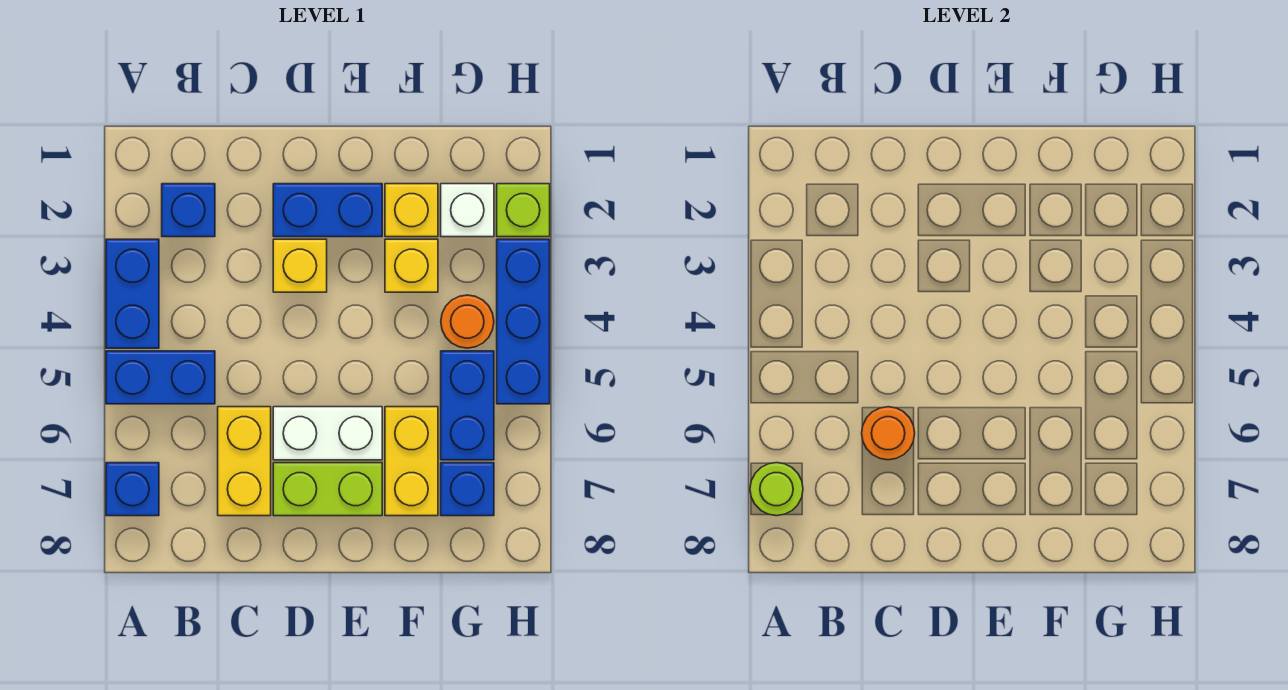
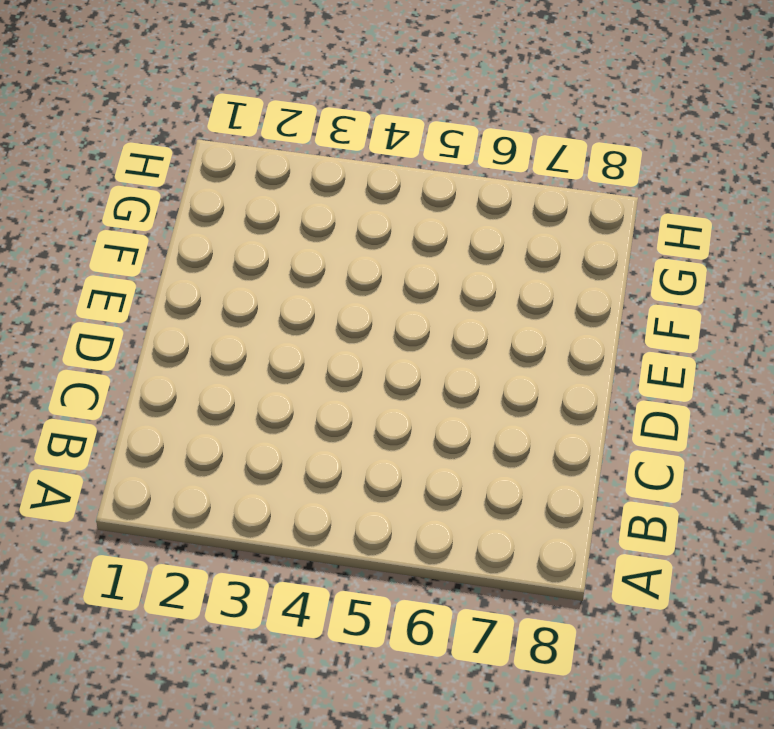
none -> blue 1x2 brick [106,239,159,348]
none -> blue 1x2 brick [106,351,215,404]
none -> blue 1x1 brick [106,463,159,516]

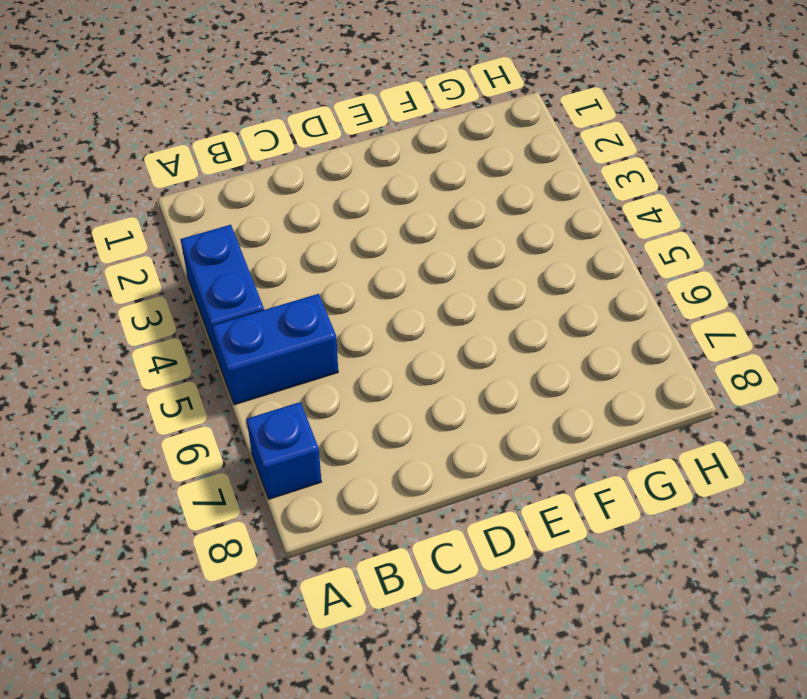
none -> blue 1x1 brick [162,184,215,237]
none -> yellow 1x2 brick [218,407,271,516]
none -> blue 1x2 brick [273,184,382,237]

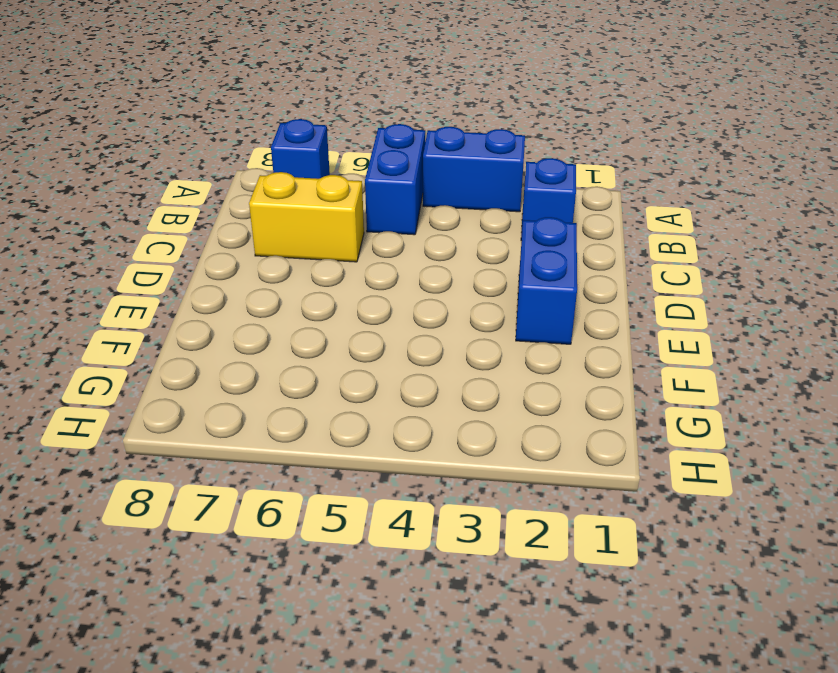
none -> yellow 1x1 brick [273,239,327,292]
none -> white 1x2 brick [273,407,382,460]
none -> lime 1x2 brick [273,463,382,516]

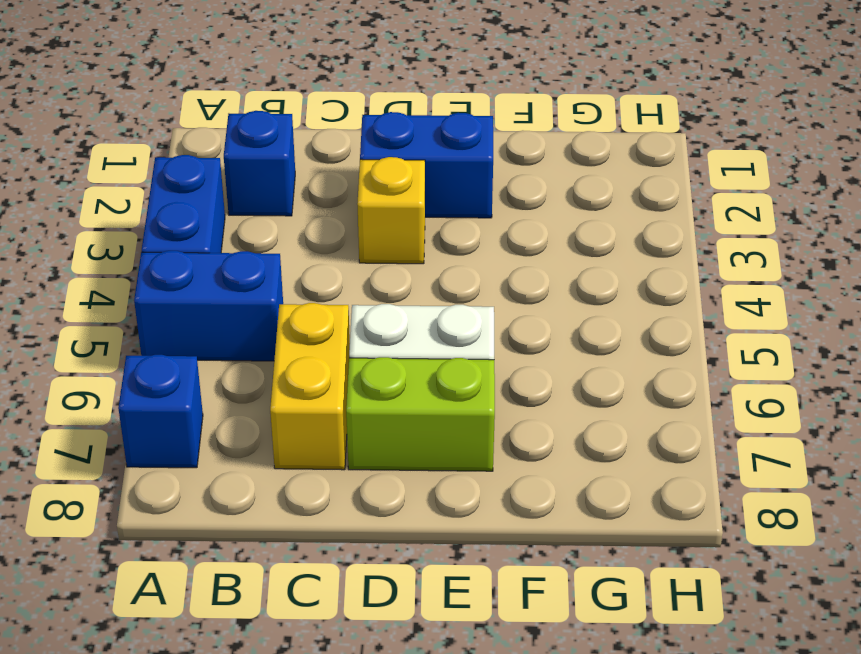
none -> yellow 1x1 brick [385,184,438,237]
none -> yellow 1x1 brick [385,239,438,292]
none -> yellow 1x2 brick [385,407,438,516]

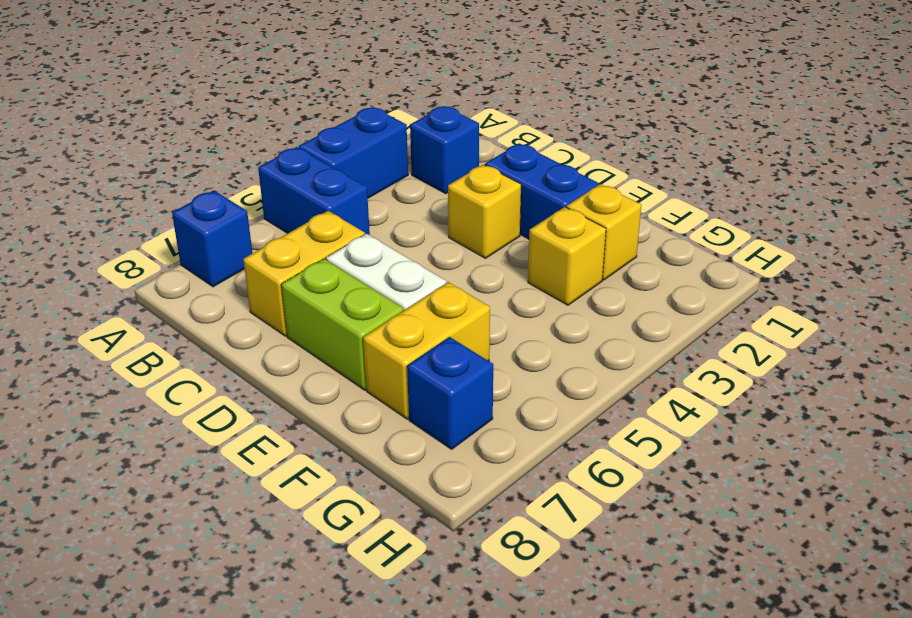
none -> white 1x1 brick [441,184,494,237]
none -> orange 1x1 round brick [441,295,494,348]
none -> blue 1x2 brick [441,351,494,460]

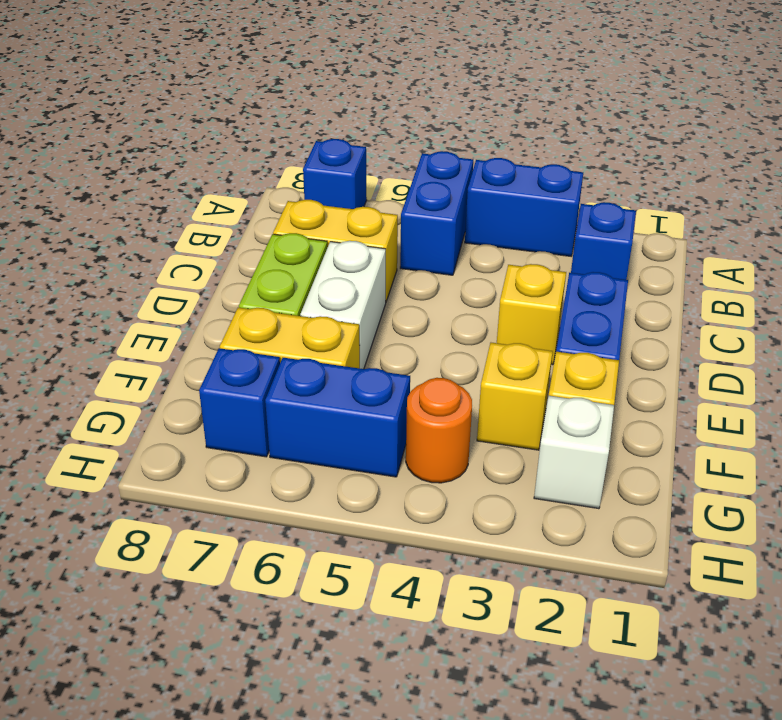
none -> lime 1x1 brick [497,184,550,237]
none -> blue 1x3 brick [497,239,550,404]
none -> lime 1x1 round brick [750,463,803,516]

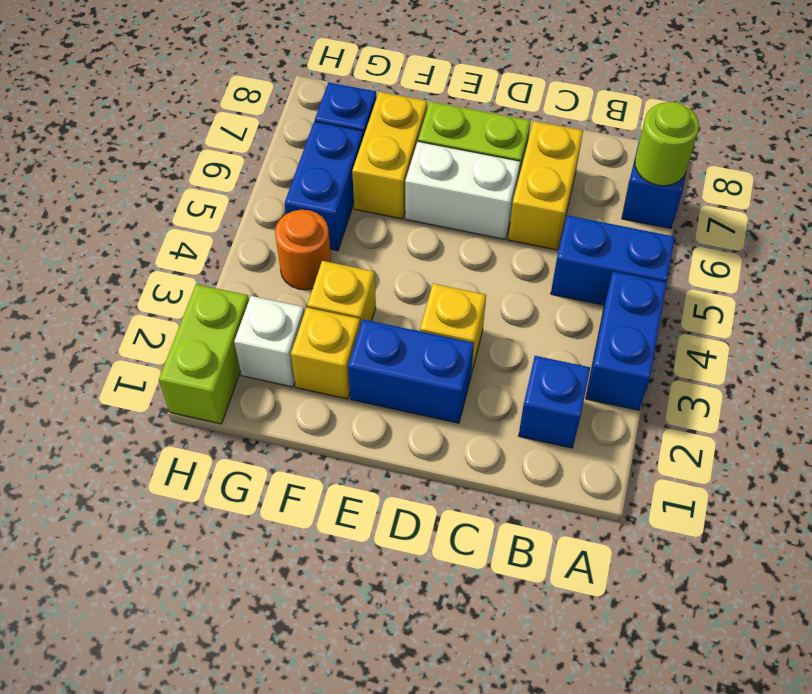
lime 1x2 brick [159,284,249,424] -> lime 1x1 brick [497,184,550,237]
none -> blue 1x3 brick [497,239,550,404]
none -> orange 1x1 round brick [862,407,915,460]

